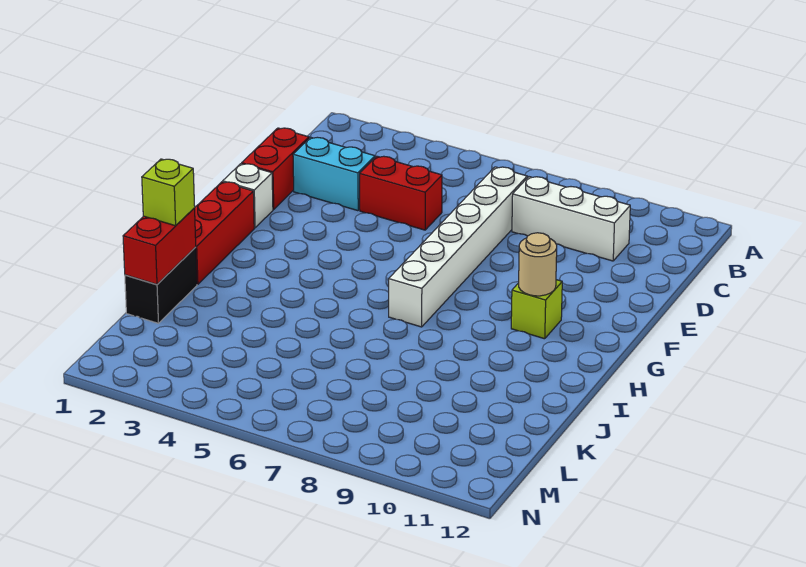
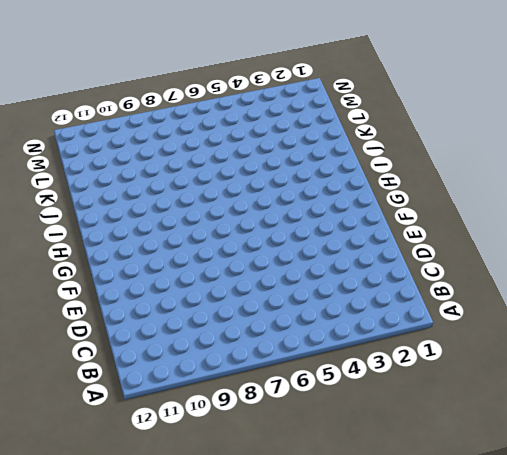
none -> white 1x6 brick [389,167,527,327]
none -> white 1x3 brick [512,177,630,261]
none -> red 1x2 brick [242,128,309,209]

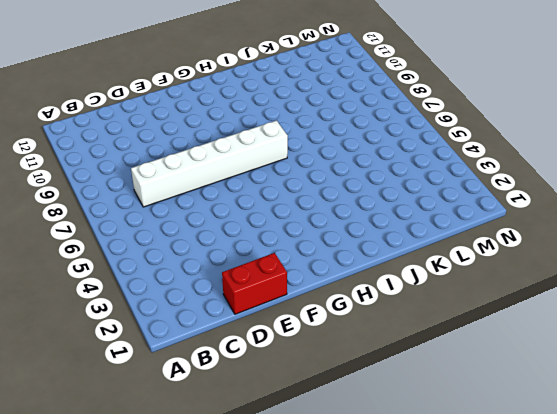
none -> white 1x3 brick [512,177,630,261]
none -> cyan 1x2 brick [293,137,375,211]
none -> red 1x2 brick [360,156,442,230]

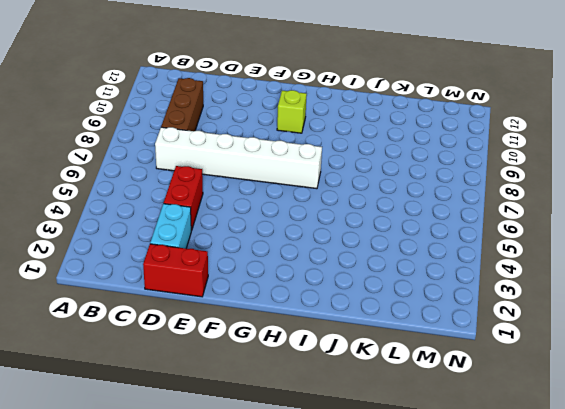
brown 1x3 brick [161,78,203,131] -> white 1x3 brick [512,177,630,261]
none -> white 1x1 brick [223,164,273,228]
none -> red 1x3 brick [195,182,254,284]
none -> black 1x2 brick [125,247,197,323]

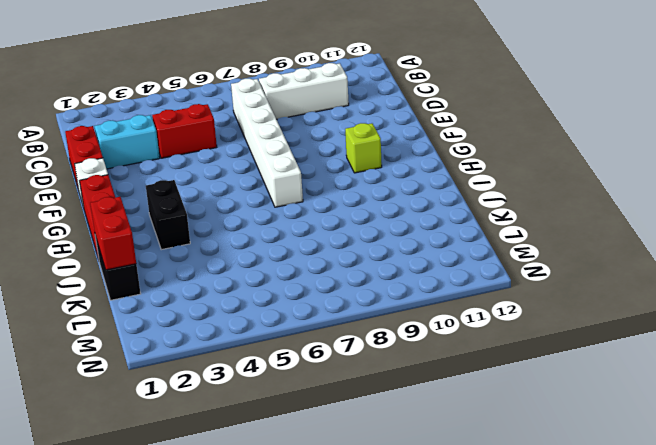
black 1x2 brick [146,180,190,250] -> none
none -> tan 1x1 round brick [519,233,557,296]
none -> lime 1x1 brick [142,159,195,226]

